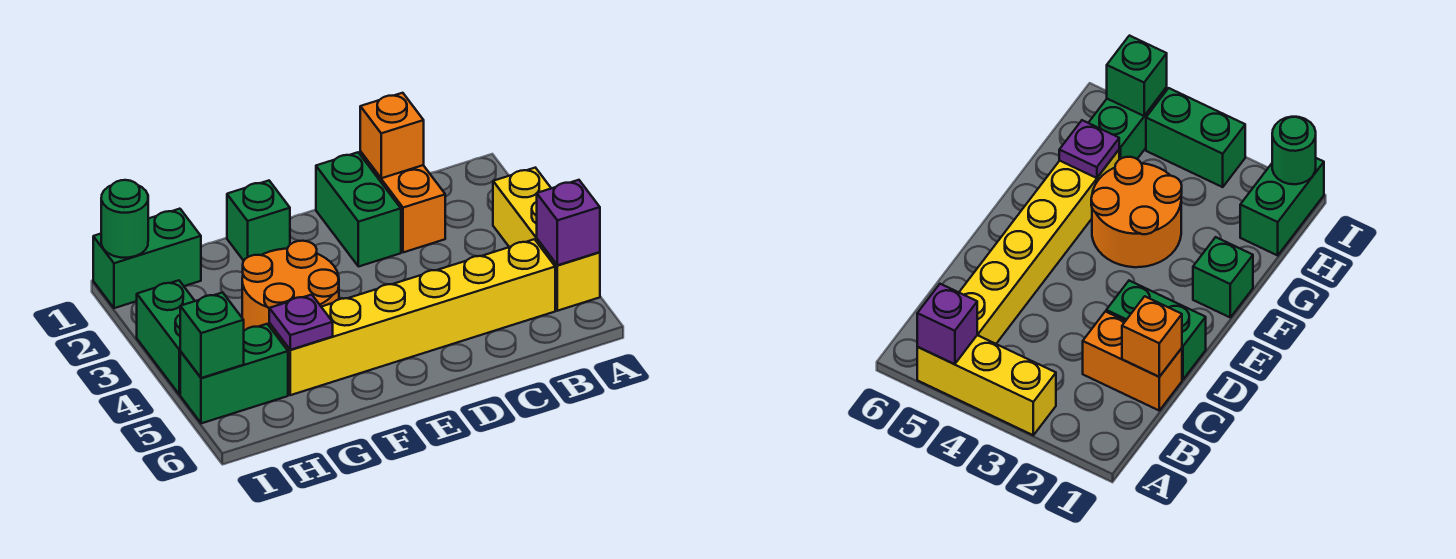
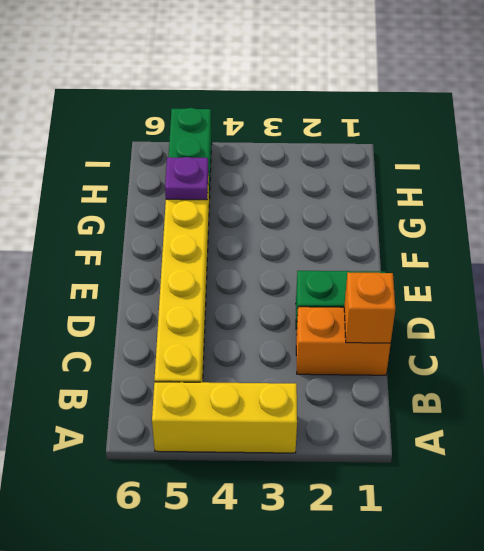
none -> green 1x1 brick [227,181,290,261]
none -> orange 2x2 round brick [242,241,339,331]
none -> green 1x2 brick [93,209,201,308]

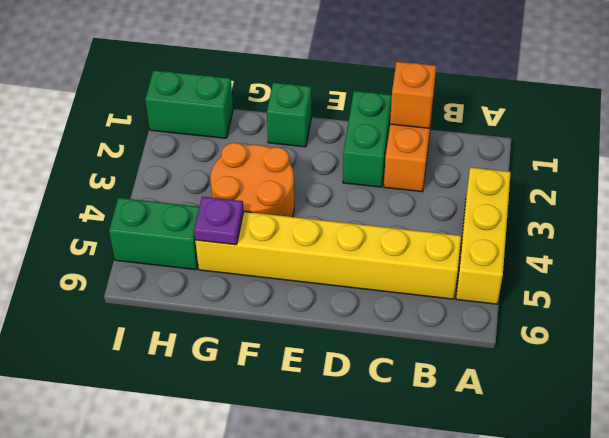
none -> green 1x2 brick [137,280,195,395]
none -> purple 1x1 brick [537,180,600,265]
none -> green 1x1 round brick [101,180,148,258]

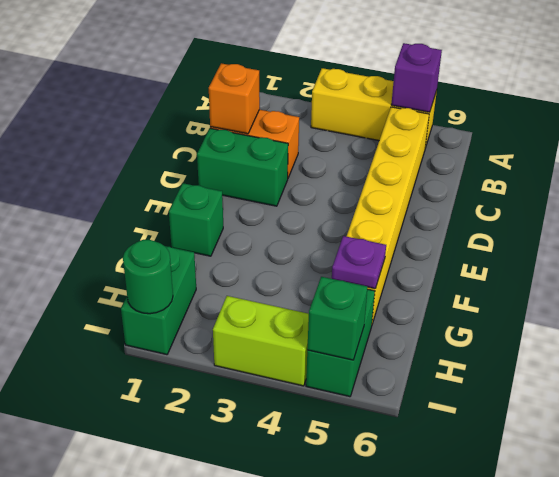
lime 1x2 brick [213,296,309,386] -> green 1x2 brick [137,280,195,395]
none -> orange 2x2 round brick [242,241,339,331]

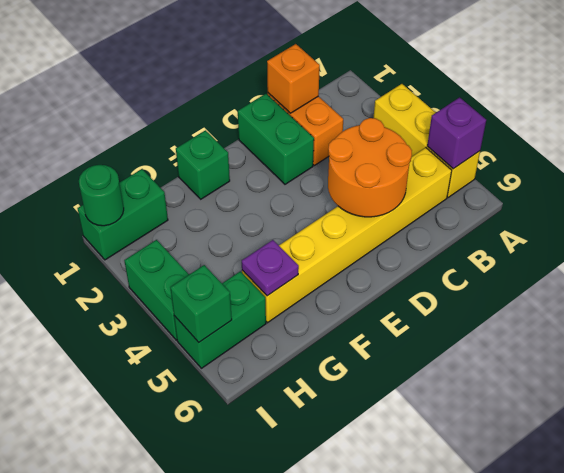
orange 2x2 round brick [328,118,412,217] -> orange 2x2 round brick moved to [242,241,339,331]

